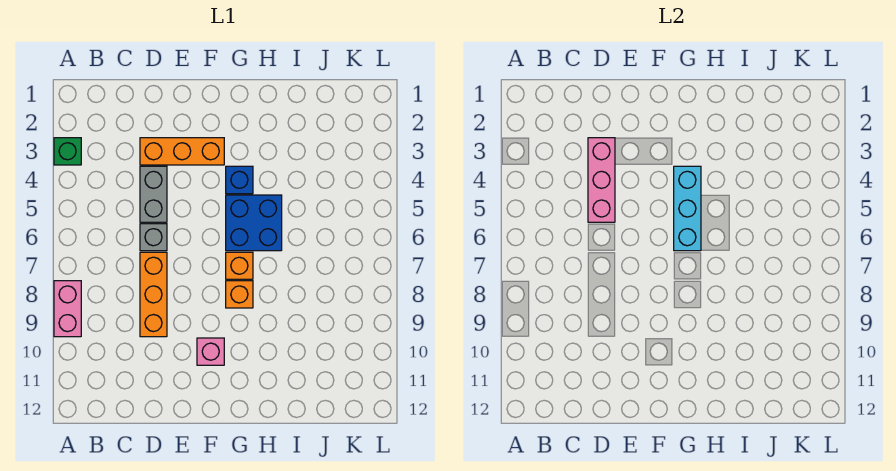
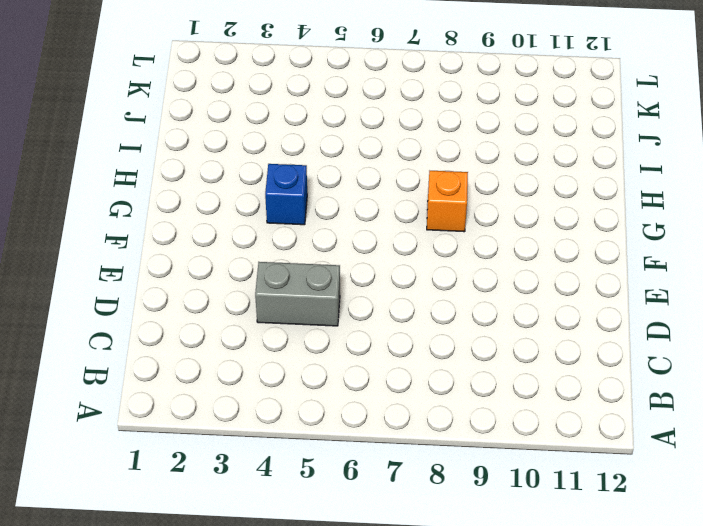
none -> green 1x1 brick [54,138,81,165]
none -> pink 1x2 brick [54,281,81,337]
none -> orange 1x3 brick [140,138,224,165]

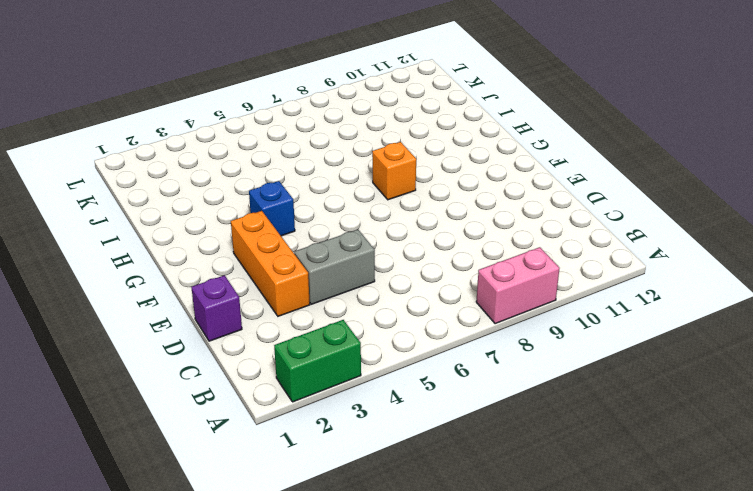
green 1x2 brick [274,320,361,402] -> green 1x1 brick [54,138,81,165]
purple 1x1 brick [191,275,242,341] -> none
none -> grey 1x1 brick [140,224,167,251]
none -> orange 1x3 brick [140,252,167,337]
none -> pink 1x1 brick [197,338,224,365]

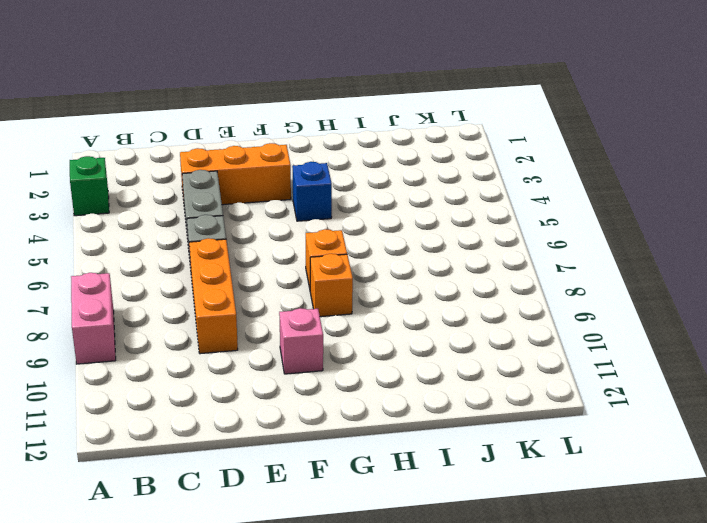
none -> blue 2x2 brick [226,195,282,251]
none -> pink 1x3 brick [588,138,615,222]
none -> cyan 1x3 brick [674,166,701,251]

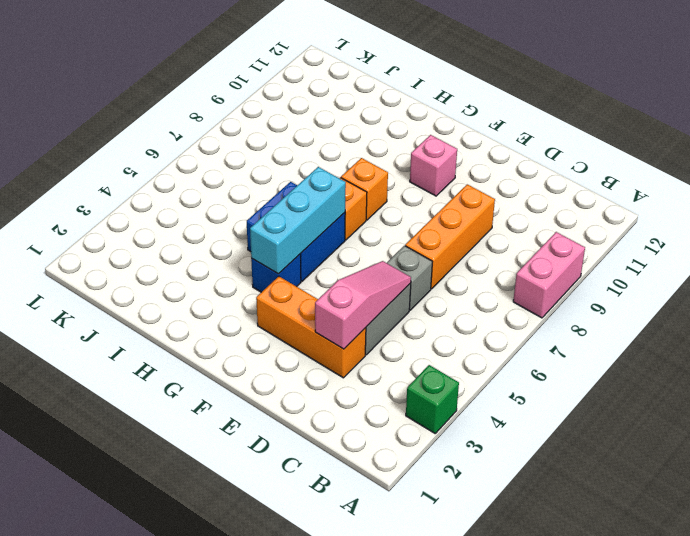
pink 1x3 slope [315,261,411,349] -> pink 1x3 brick [588,138,615,222]

